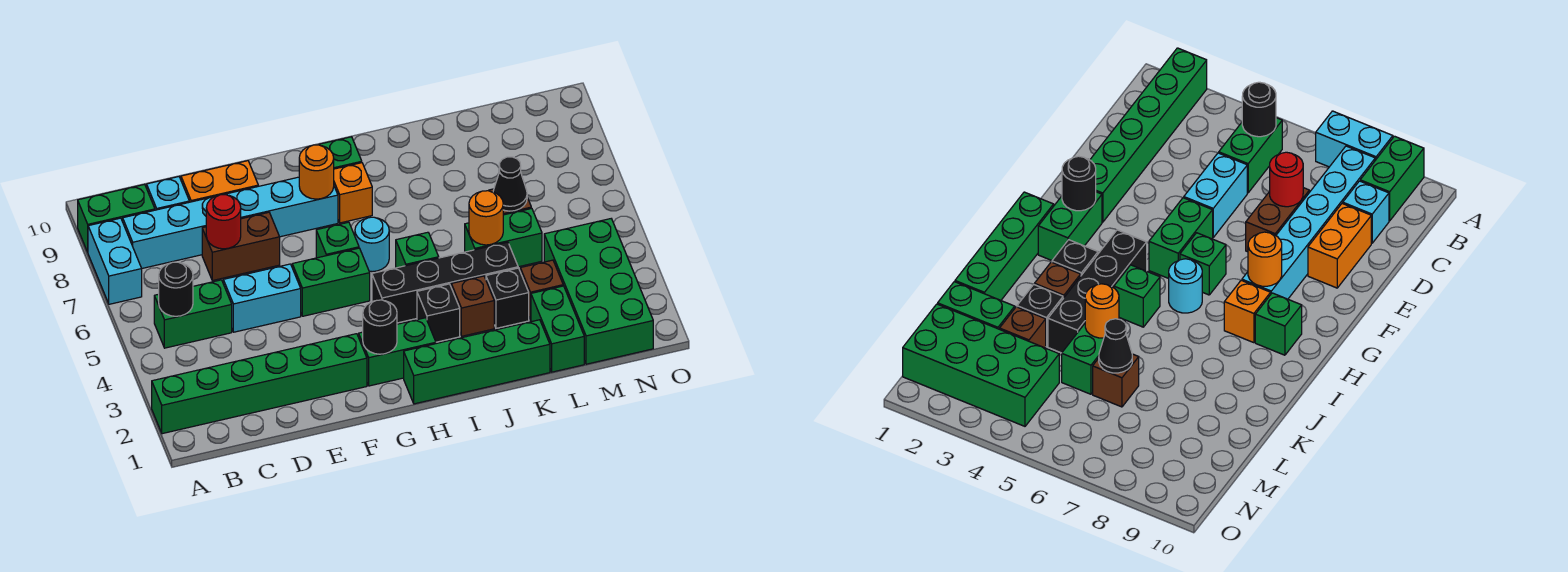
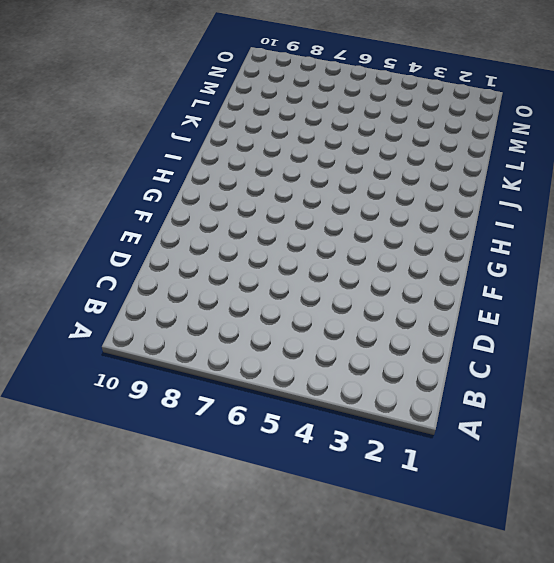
none -> green 1x6 brick [152,334,367,434]
none -> cyan 1x2 brick [88,218,142,304]
none -> green 1x2 brick [78,184,155,252]
none -> green 1x2 brick [154,280,232,348]

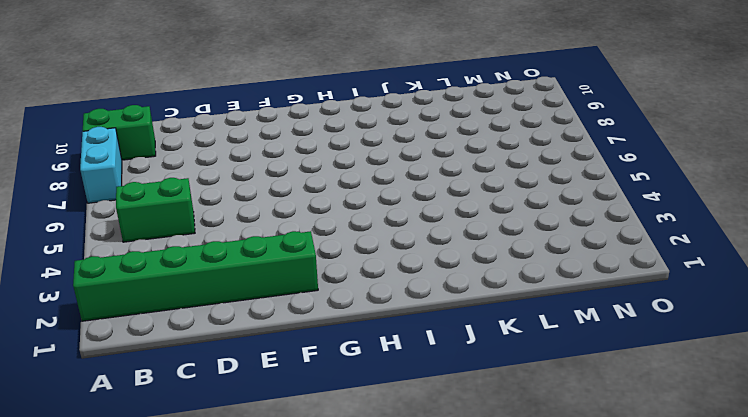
none -> cyan 1x6 brick [123,177,338,268]
none -> cyan 1x1 brick [147,177,189,210]
none -> cyan 1x2 brick [223,264,301,332]
none -> brown 1x2 brick [202,212,280,281]

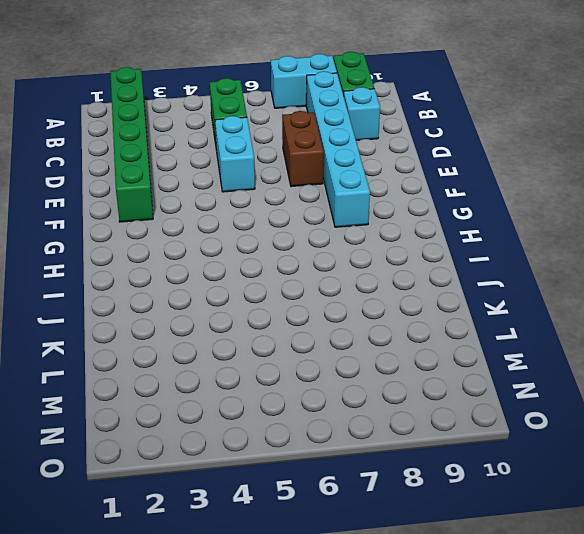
none -> orange 1x2 brick [181,161,258,202]
none -> green 1x2 brick [292,248,370,316]
none -> green 1x2 brick [359,318,436,386]
none -> green 1x1 brick [316,222,359,258]

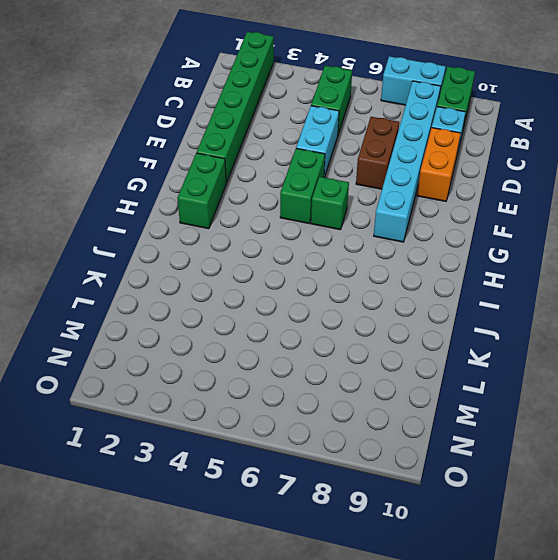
none -> green 1x4 brick [404,320,550,404]
none -> black 1x4 brick [372,242,518,323]
none -> cyan 1x1 round brick [355,217,389,272]
none -> orange 1x1 brick [334,163,372,223]

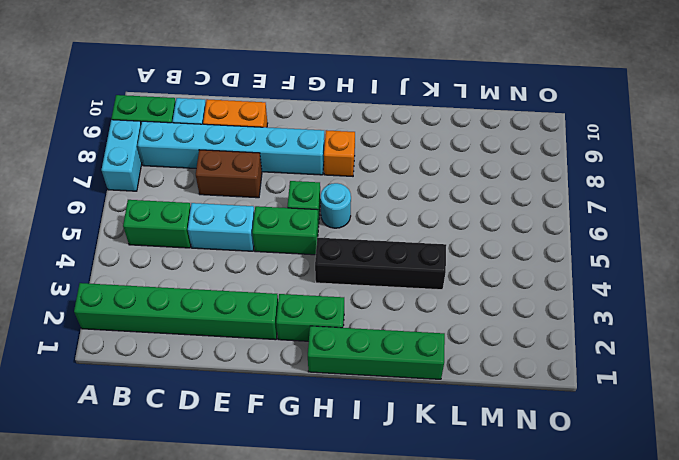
none -> green 1x1 brick [319,137,362,169]
none -> black 1x1 brick [417,284,460,342]
none -> green 1x1 brick [396,232,439,268]
none -> brown 1x1 brick [451,276,494,336]

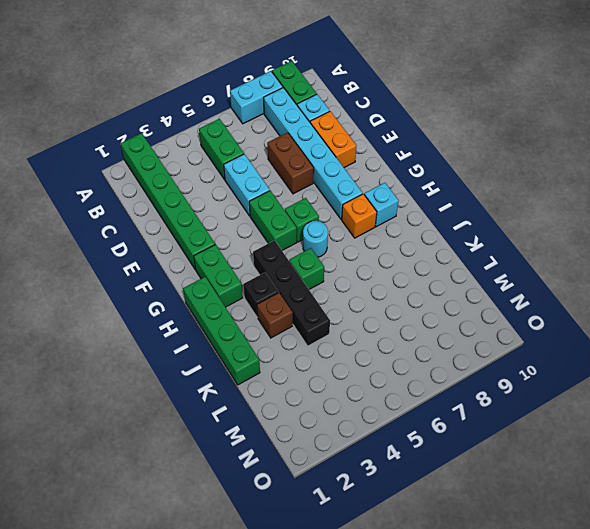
cyan 1x1 brick [364,183,399,227] -> green 1x1 brick [319,137,362,169]
none -> black 1x1 brick [486,268,529,328]
none -> green 1x2 brick [465,208,542,267]
none -> green 1x2 brick [531,286,584,372]
none -> brown 1x1 brick [520,260,563,320]

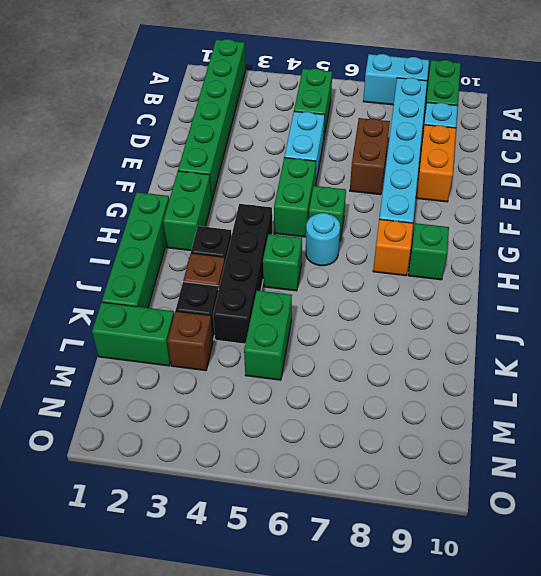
none -> brown 1x1 brick [1093,354,1139,407]
none -> green 2x4 brick [544,219,653,364]
none -> black 1x1 round brick [159,262,193,316]
none -> red 1x1 round brick [206,195,241,249]

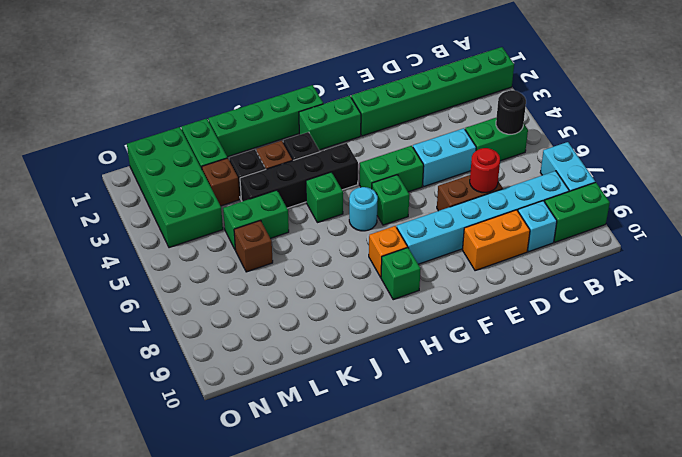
none -> black 1x1 round brick [363,300,397,354]
none -> orange 1x1 round brick [299,145,334,199]
none -> orange 1x1 round brick [469,191,503,245]
none -> black 1x1 cone [493,157,527,211]

